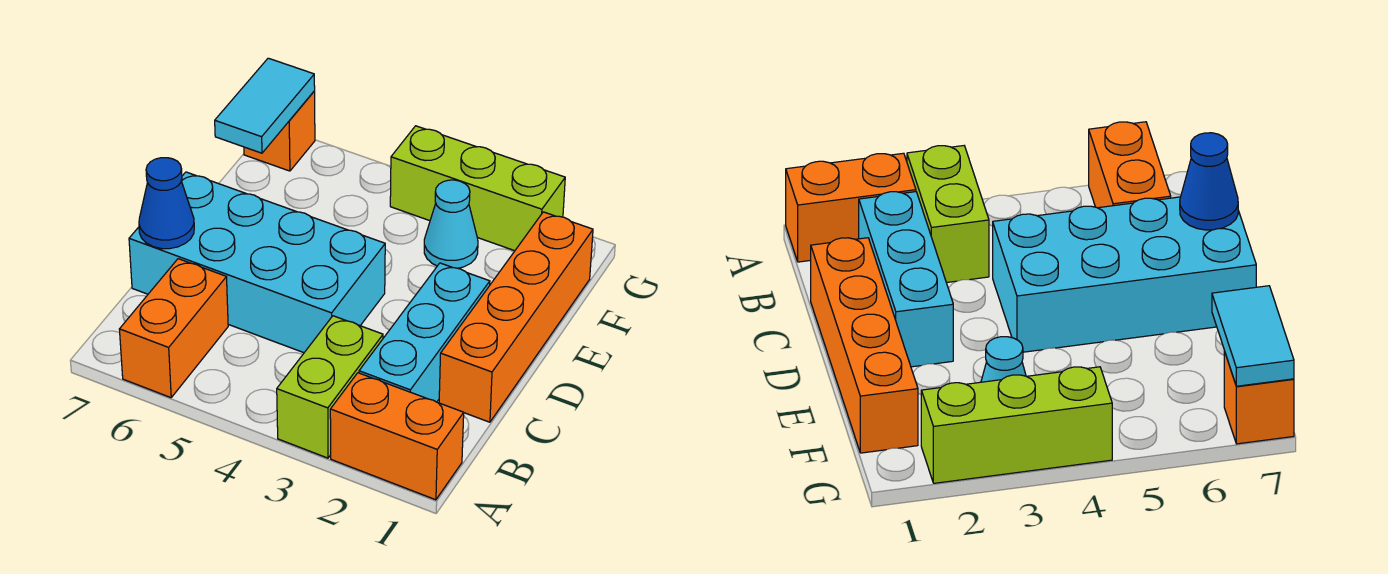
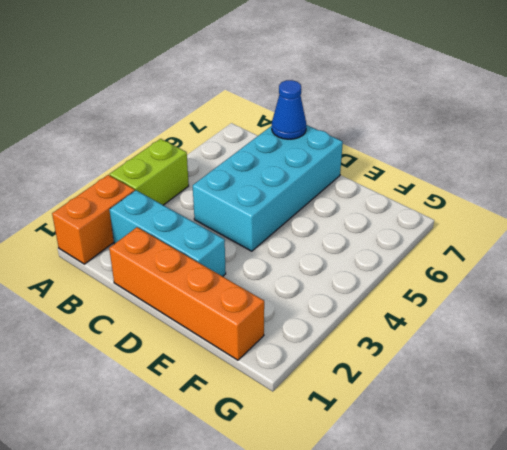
lime 1x2 brick [110,139,189,205] -> lime 1x2 brick turned to [277,316,383,458]
none -> orange 1x2 brick [119,259,228,398]
none -> cyan 1x1 cone [424,180,478,268]

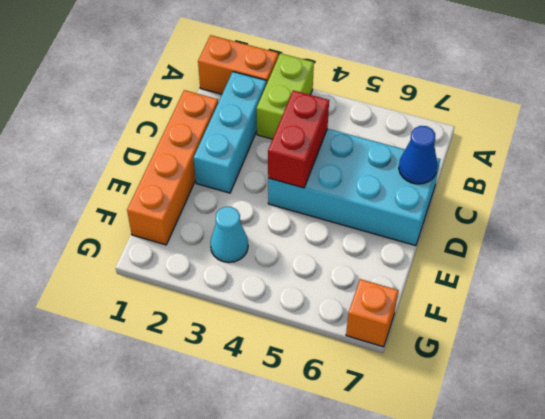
red 1x2 brick [268,90,329,188] -> none
none -> orange 1x2 brick [119,259,228,398]
none -> lime 1x3 brick [390,126,565,251]

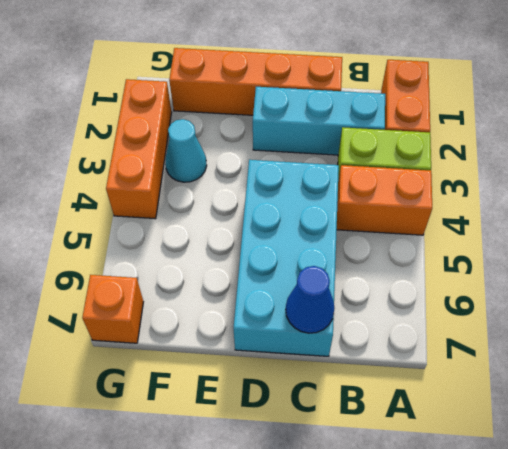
orange 1x2 brick [337,165,432,235] -> orange 1x2 brick moved to [119,259,228,398]
orange 1x3 brick [106,79,172,219] -> lime 1x3 brick [390,126,565,251]
none -> cyan 1x2 tile [215,58,315,153]

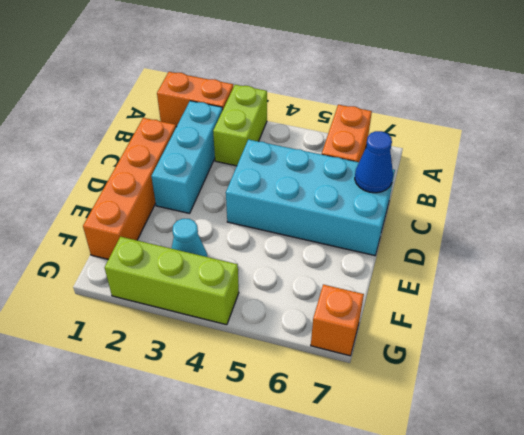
none -> cyan 1x2 tile [215,58,315,153]

